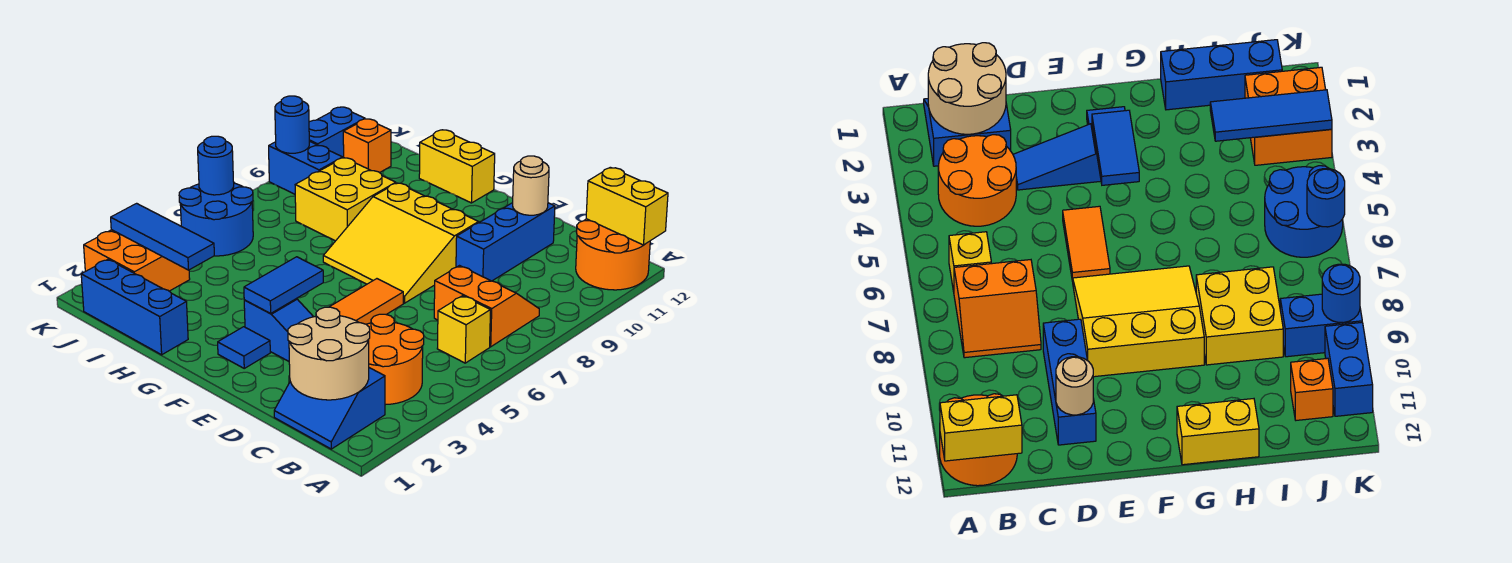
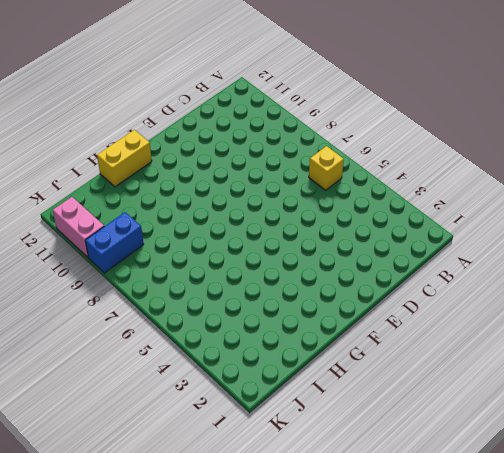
pink 1x2 brick [53,197,104,257] -> blue 1x2 brick [309,107,365,158]
none -> orange 2x2 round brick [576,219,650,290]
none -> blue 2x2 slope [274,368,385,449]
none -> orange 2x2 round brick [366,314,424,405]

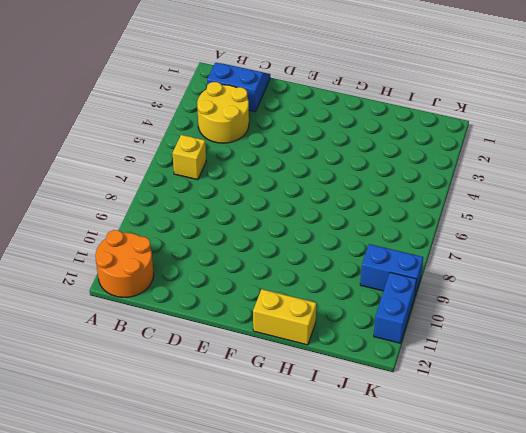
yellow 2x2 round brick [197,82,249,143] -> orange 2x2 round brick [366,314,424,405]
none -> orange 2x2 slope [434,266,539,347]
none -> blue 1x3 slope [244,299,313,361]
none -> blue 1x3 brick [456,203,555,281]

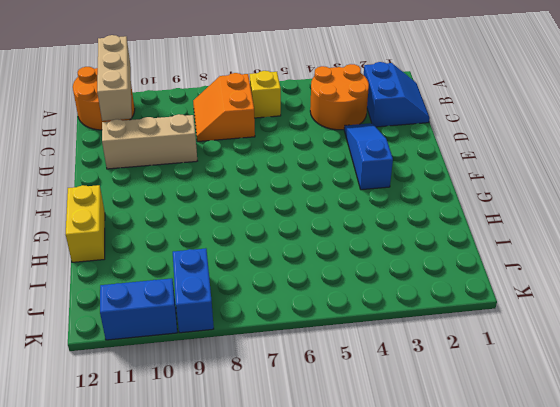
tan 1x3 brick [97,35,132,121] -> none
tan 1x3 brick [102,114,197,169] -> blue 1x3 brick [456,203,555,281]
none -> orange 1x2 tile [330,279,403,324]
none -> yellow 3x3 slope [323,183,479,303]
none -> blue 1x1 tile [218,327,270,368]

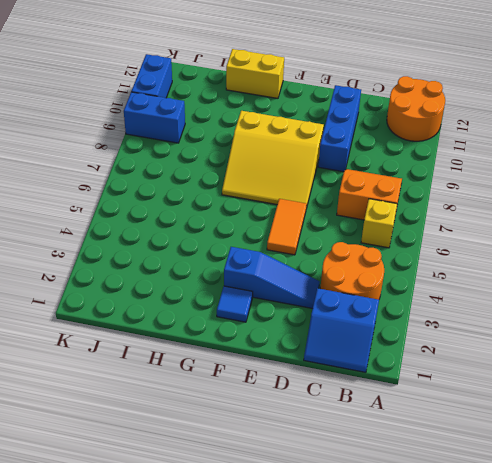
none -> blue 1x3 brick [81,260,188,355]
none -> yellow 2x2 brick [295,158,396,241]
none -> orange 2x2 brick [84,230,190,291]

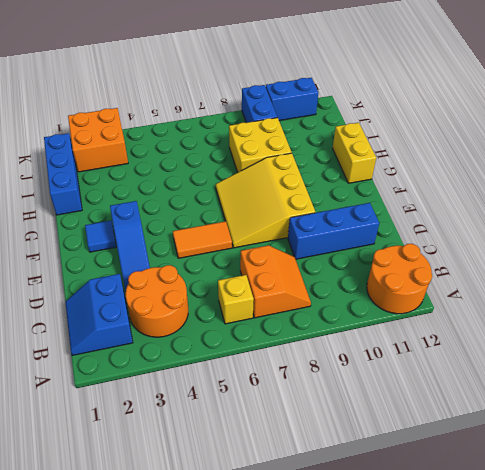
none -> blue 2x2 round brick [179,183,253,256]
none -> orange 1x1 brick [343,119,391,173]
none -> yellow 1x2 brick [586,167,668,245]

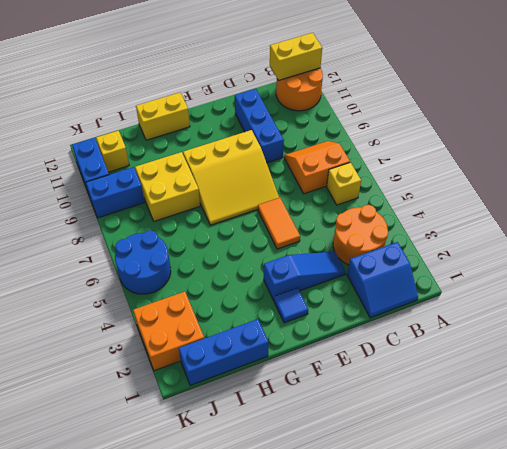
yellow 1x1 brick [96,131,129,172] -> orange 1x1 brick [343,119,391,173]
none -> tan 2x2 round brick [288,307,370,400]
none -> tan 1x1 round brick [513,156,549,215]
none -> blue 1x2 tile [244,257,323,314]

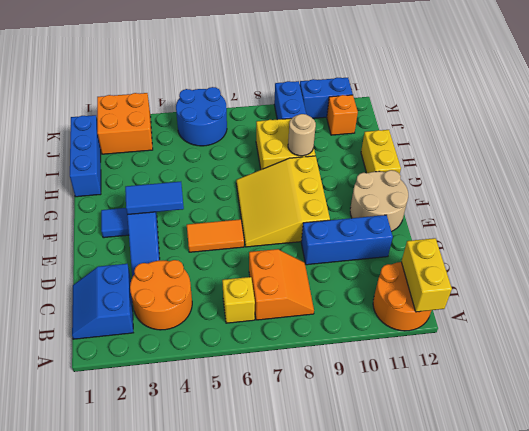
tan 2x2 round brick [350,170,408,232] -> tan 2x2 round brick moved to [288,307,370,400]
tan 1x1 round brick [288,114,316,156] -> tan 1x1 round brick moved to [513,156,549,215]
none -> blue 1x3 tile [111,203,214,270]
none -> blue 1x1 round brick [198,136,234,195]
none -> blue 1x1 round brick [275,96,309,153]

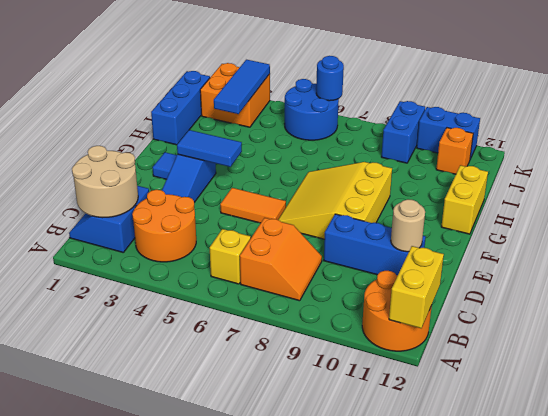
none -> yellow 2x2 brick [295,158,396,241]
none -> blue 1x1 round brick [275,96,309,153]

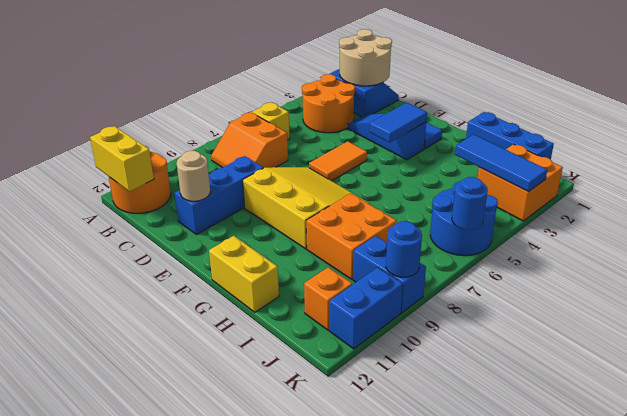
orange 2x2 brick [306,193,397,279] -> yellow 2x2 brick [295,158,396,241]

